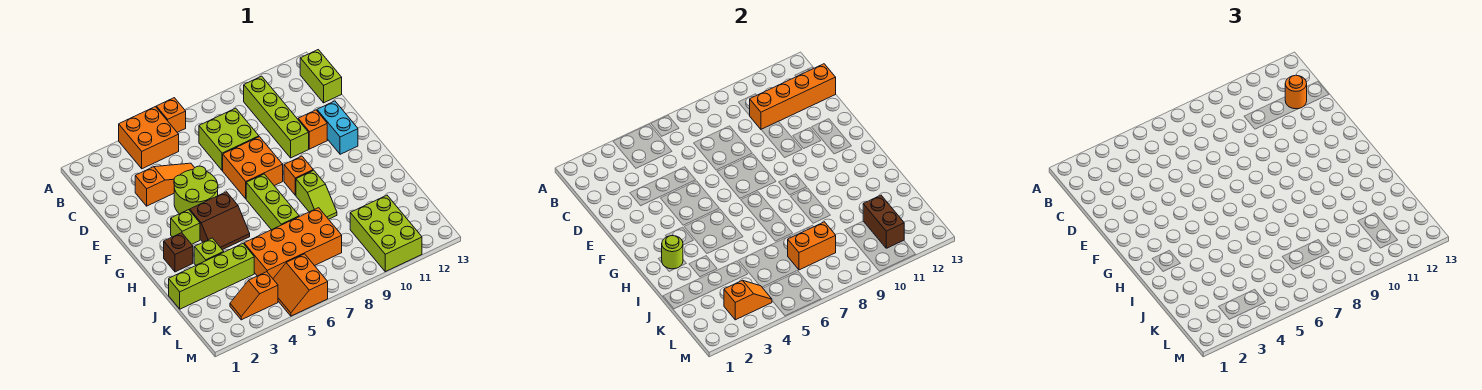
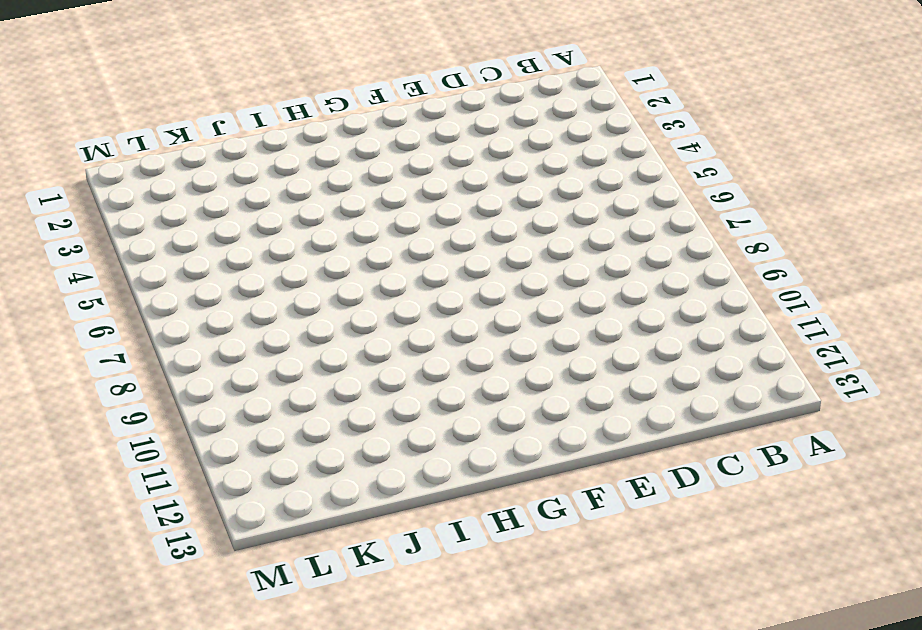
none -> orange 2x2 brick [119,107,179,169]
none -> orange 1x1 brick [156,98,186,132]
none -> lime 1x4 brick [244,76,309,158]

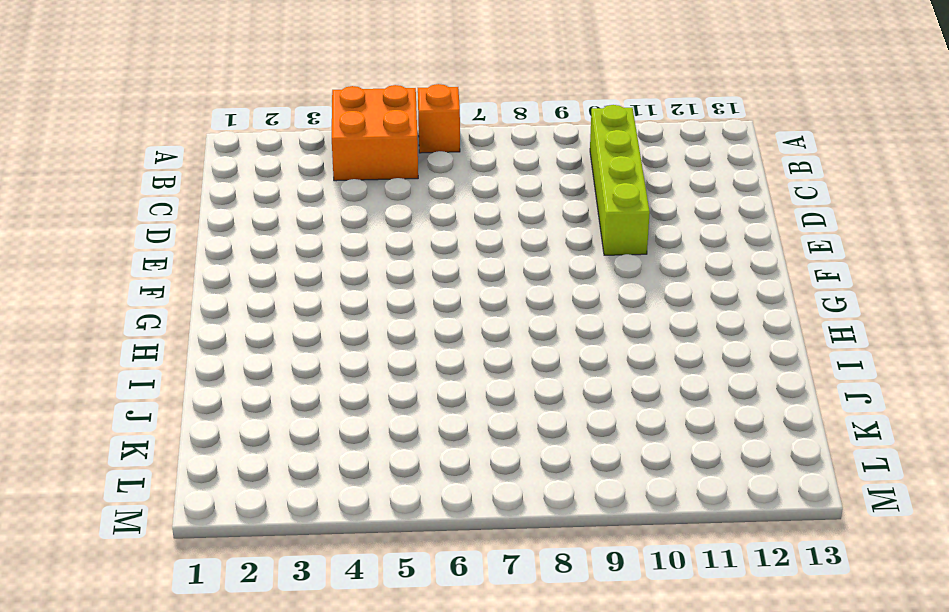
none -> lime 1x2 brick [300,50,342,103]
none -> lime 2x2 brick [199,108,259,170]
none -> orange 1x3 slope [135,163,195,206]

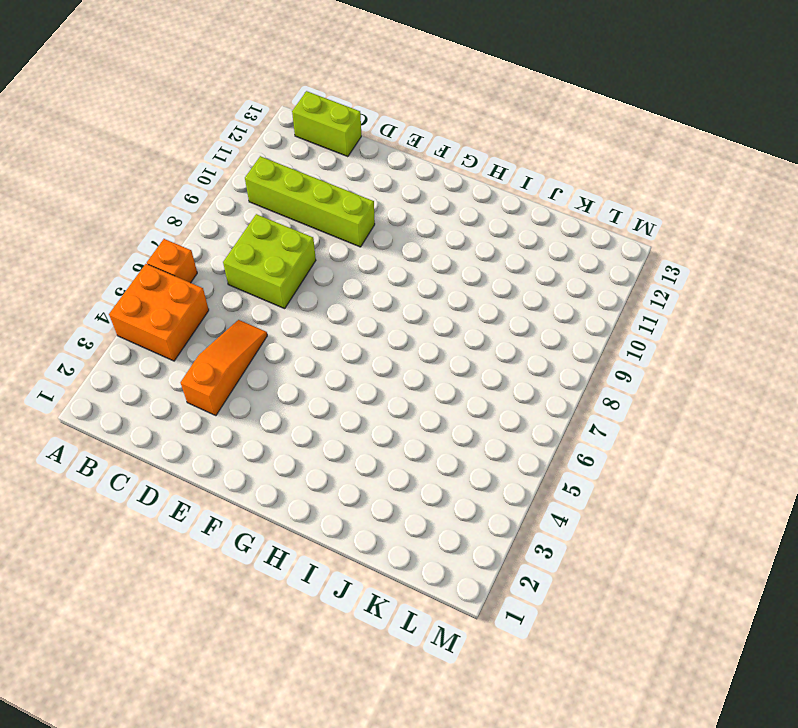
none -> lime 2x2 round brick [174,166,218,214]
none -> orange 2x2 brick [223,137,283,199]
none -> orange 1x1 brick [298,110,327,149]

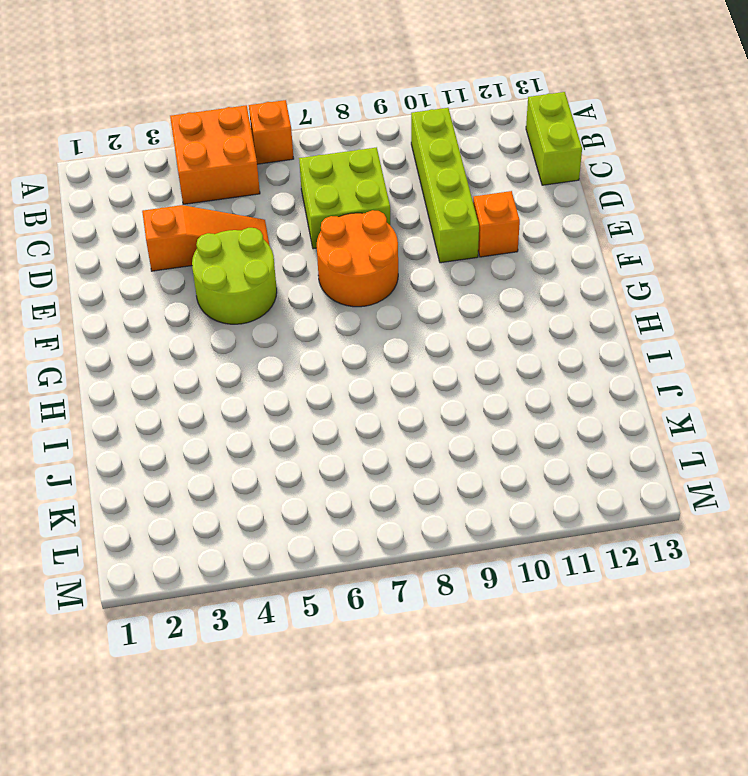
orange 2x2 round brick [317,210,398,307] -> orange 2x2 brick [223,137,283,199]
none -> cyan 1x2 brick [317,101,358,154]
none -> lime 1x1 brick [171,210,200,244]
none -> brown 2x2 slope [190,192,250,250]

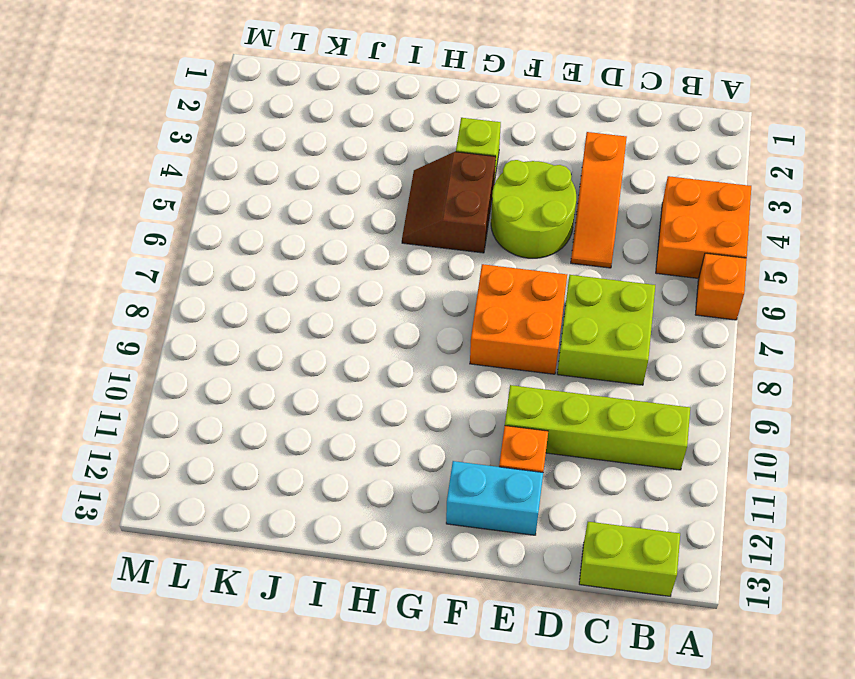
none -> lime 1x3 brick [246,174,299,230]
none -> orange 1x1 brick [284,156,313,195]
none -> brown 1x1 brick [164,233,193,272]

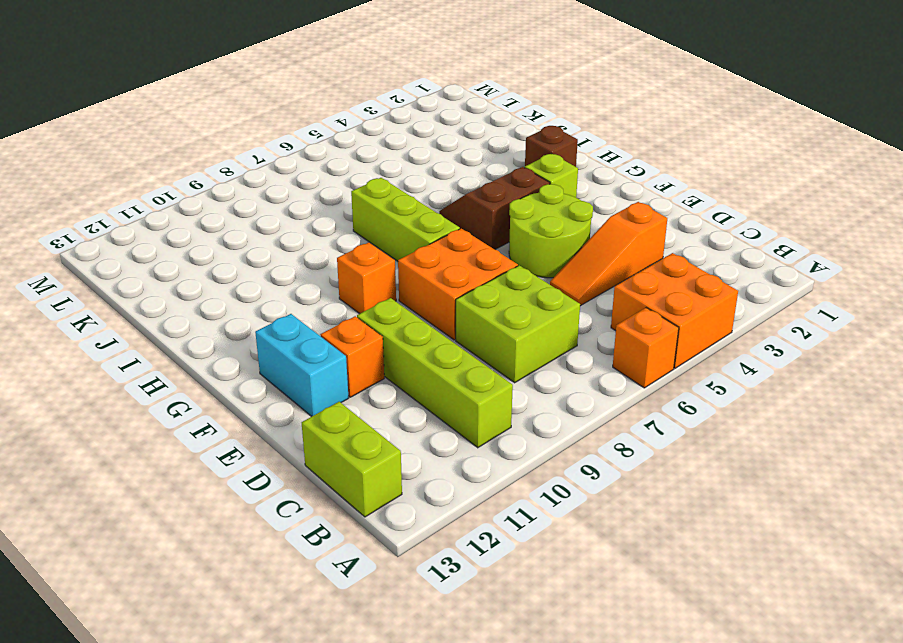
none -> lime 1x2 slope [296,170,337,219]
none -> lime 1x1 brick [194,238,223,265]
none -> lime 1x4 brick [169,244,254,309]

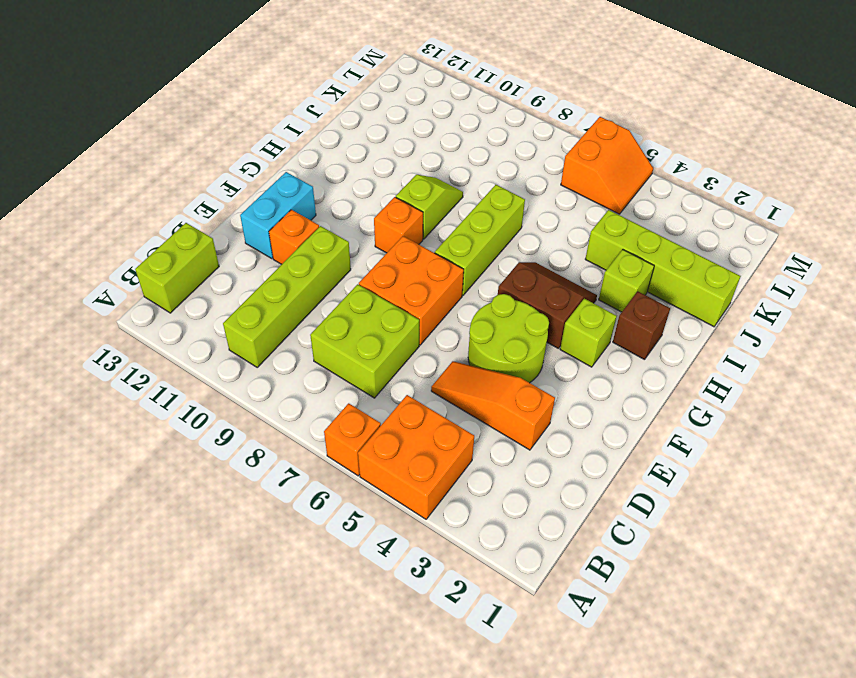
none -> orange 2x4 brick [244,208,342,278]
none -> lime 2x3 brick [350,195,422,272]
none -> orange 1x2 slope [230,272,278,320]

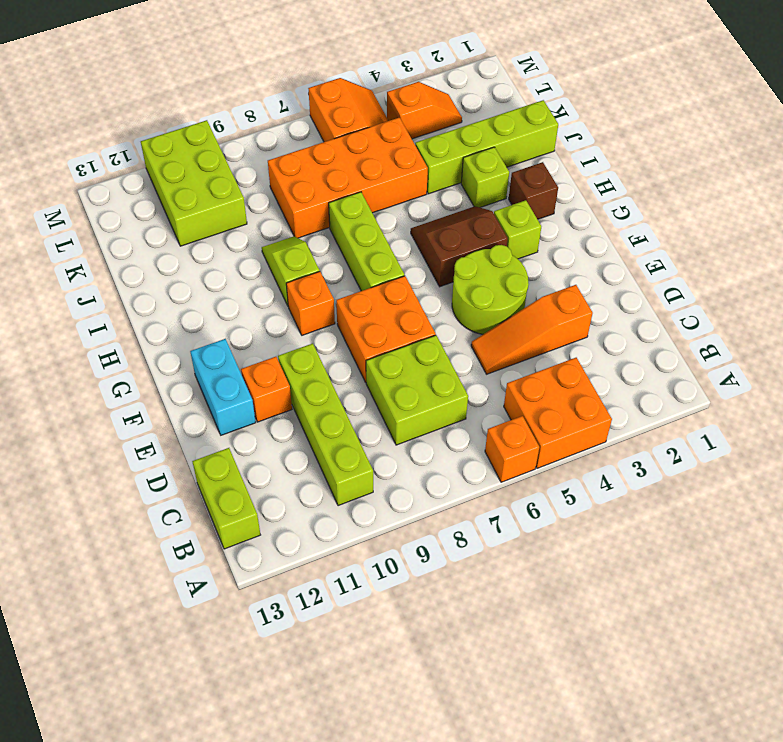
none -> orange 1x4 brick [749,64,836,129]
none -> lime 1x1 round brick [662,235,683,269]
none -> orange 1x2 brick [788,222,836,270]

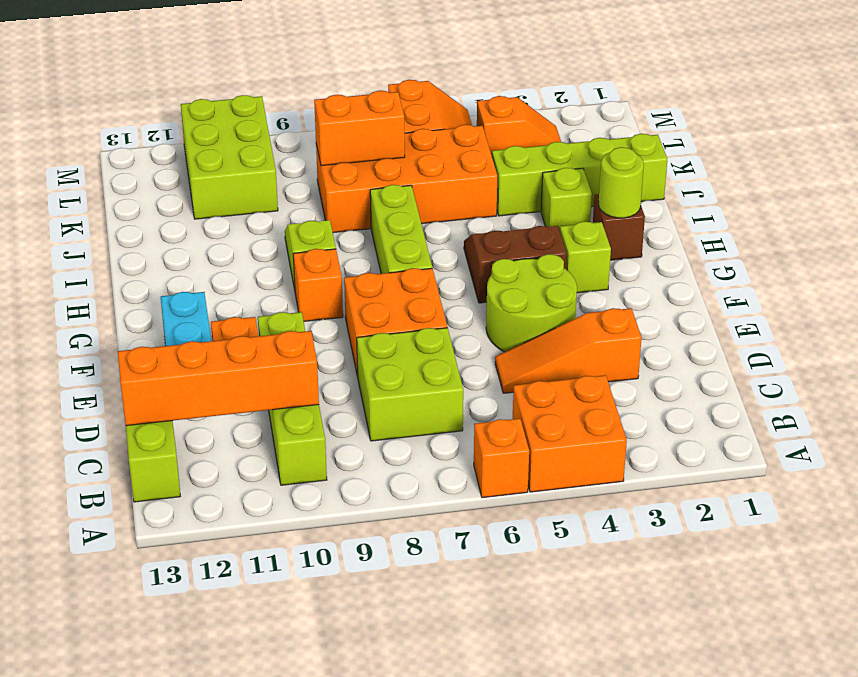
none -> brown 1x2 brick [863,195,904,248]
none -> orange 1x2 slope [724,280,772,320]
none -> orange 1x1 round brick [1285,75,1307,109]

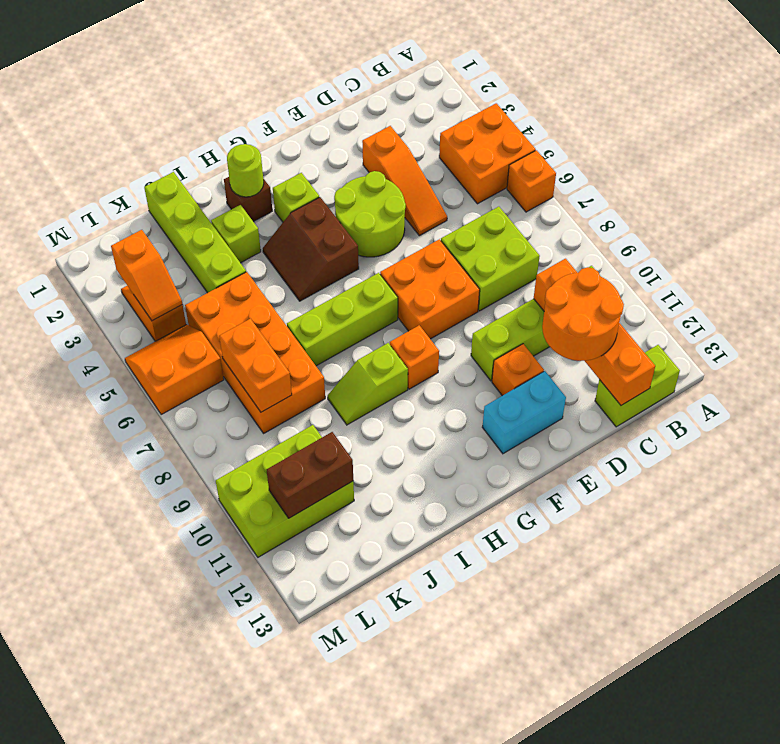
orange 2x2 round brick [542,267,624,361] -> orange 1x1 round brick [1285,75,1307,109]

